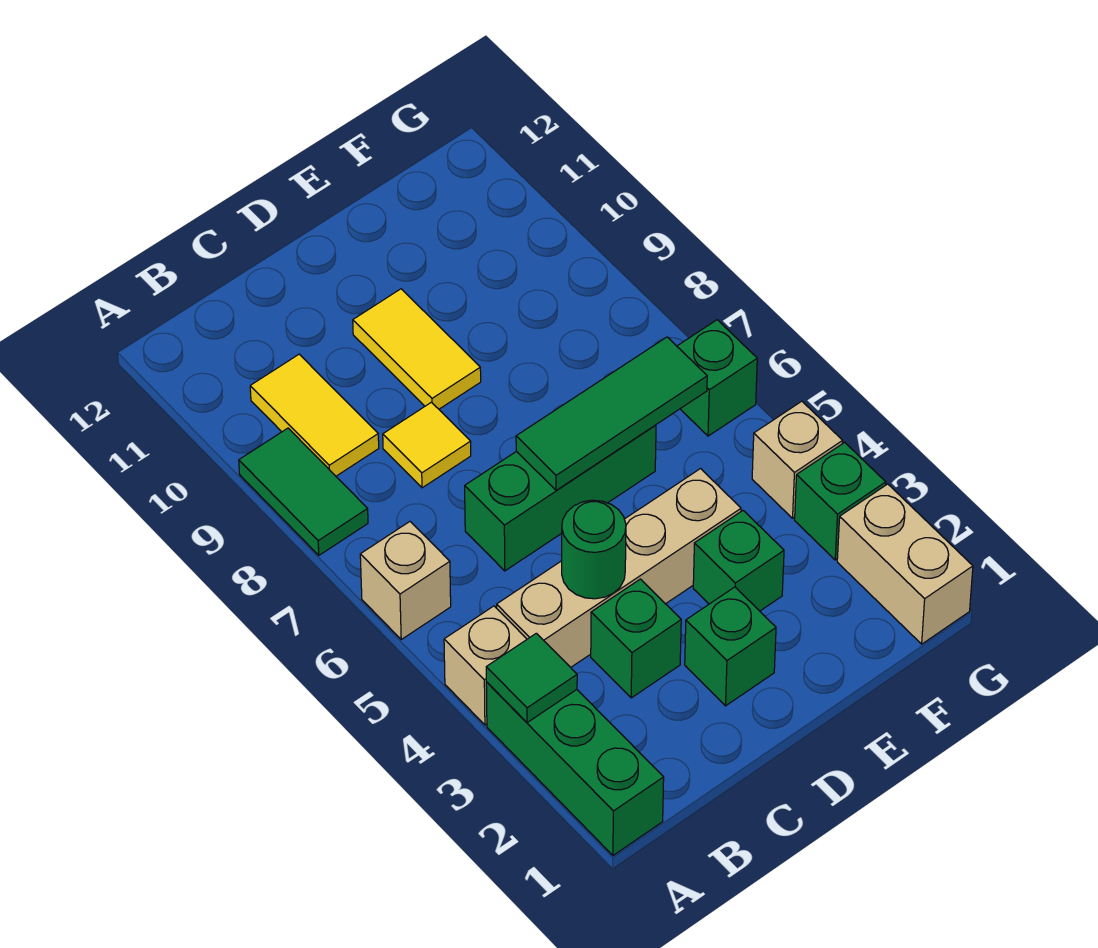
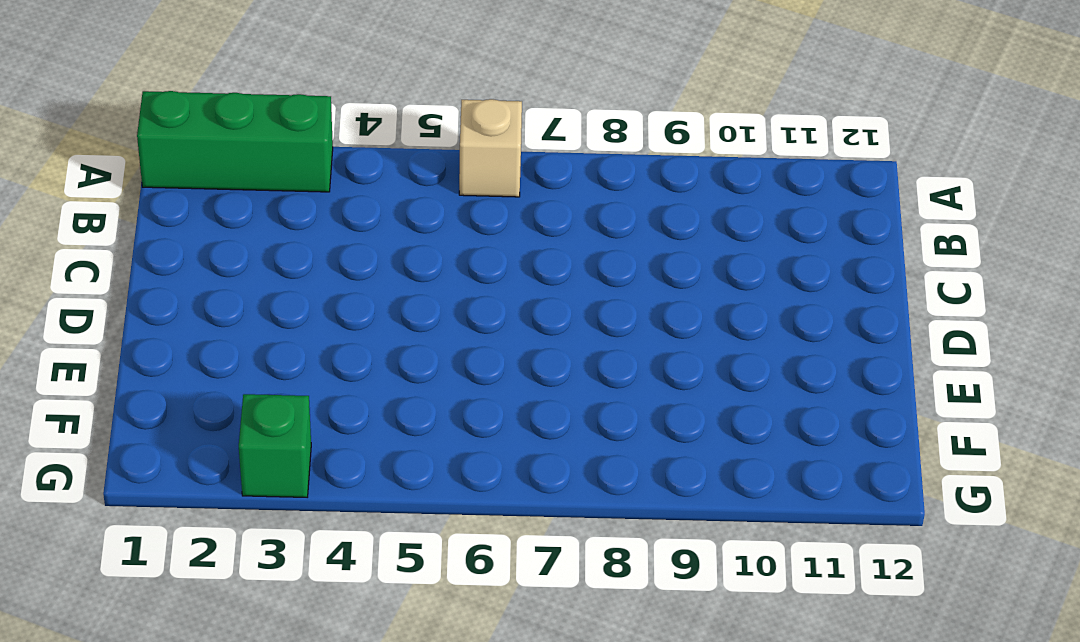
none -> tan 1x1 brick [444,606,527,725]
none -> green 1x2 tile [239,428,368,555]
none -> tan 1x4 brick [497,469,741,667]

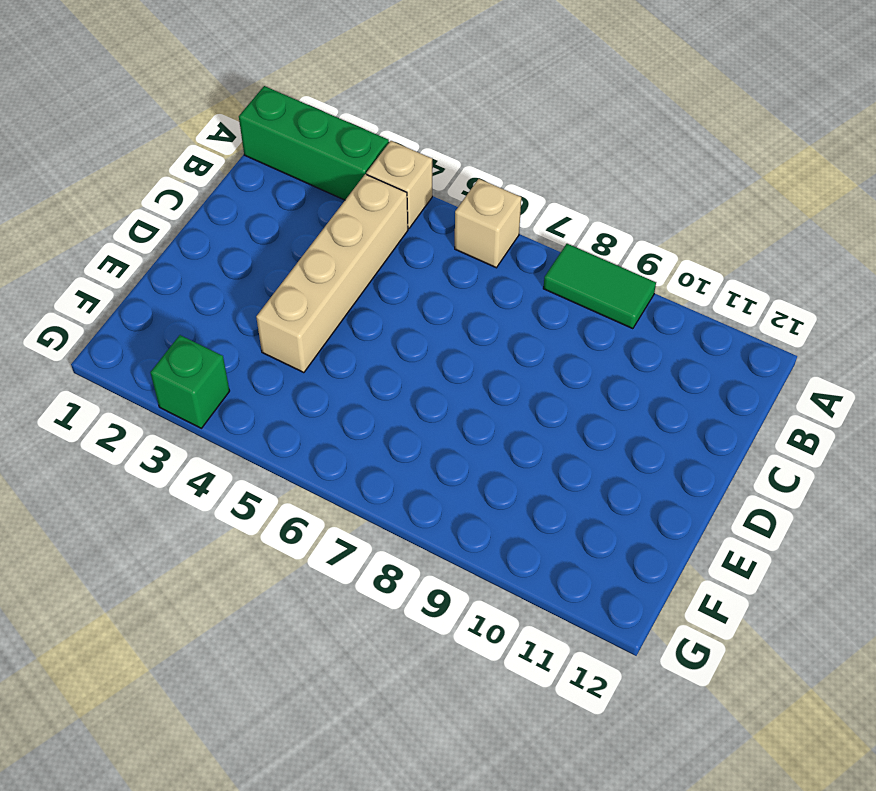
none -> yellow 1x2 tile [250,354,379,476]
none -> green 1x1 brick [591,579,681,698]
none -> green 1x3 brick [465,425,656,571]

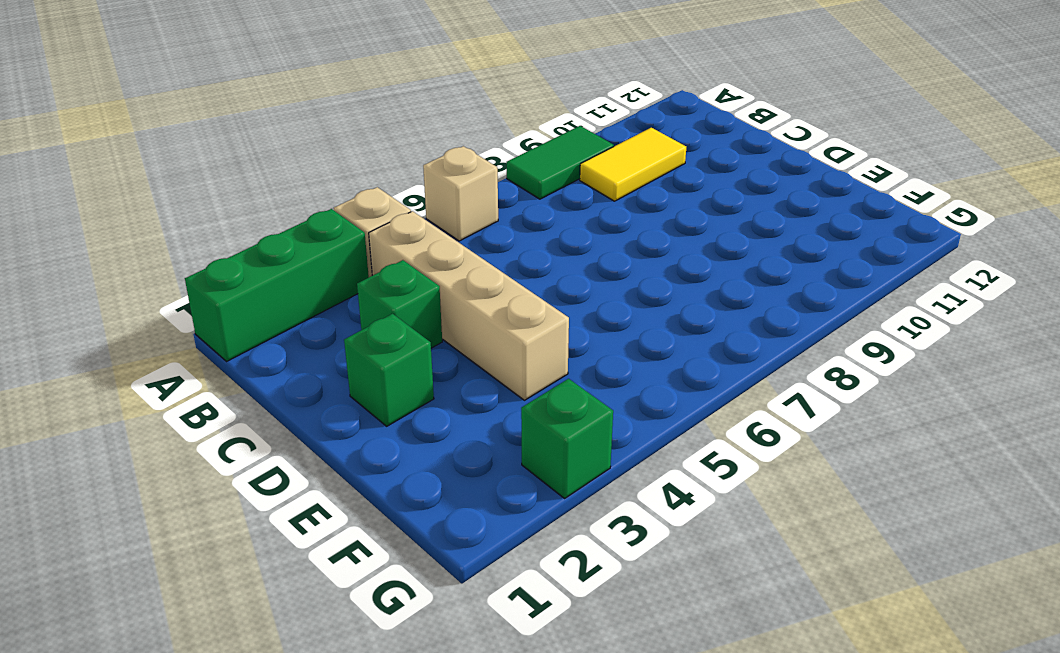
none -> green 1x3 brick [465,425,656,571]
none -> yellow 1x1 tile [383,402,471,488]
none -> yellow 1x2 tile [353,289,481,409]

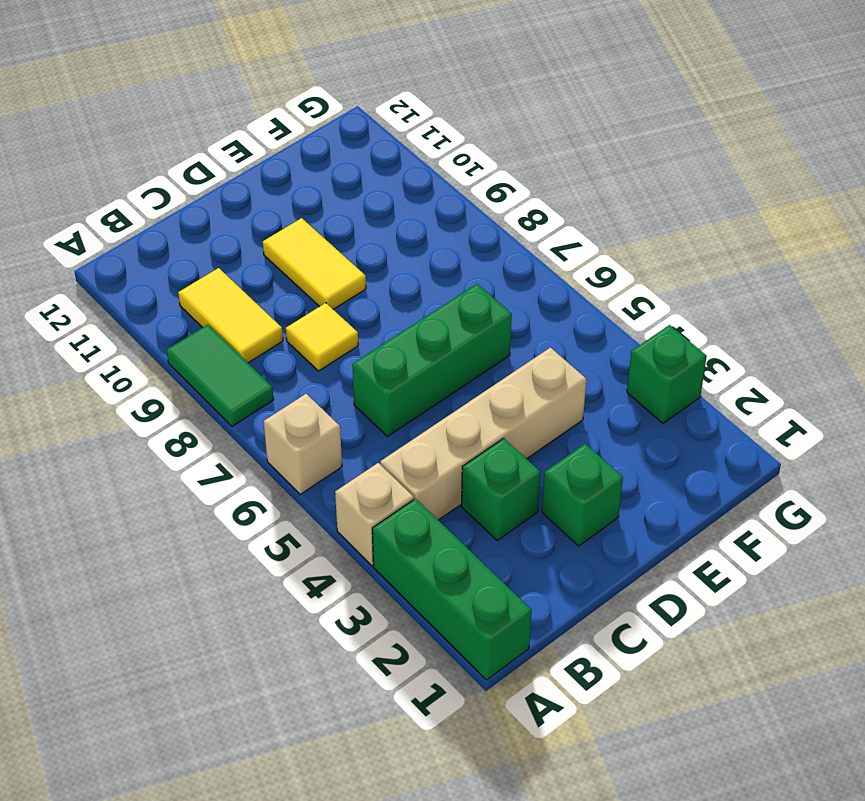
none -> green 1x1 brick [693,511,784,611]
none -> tan 1x2 brick [837,484,973,644]
none -> tan 1x1 brick [752,401,843,518]

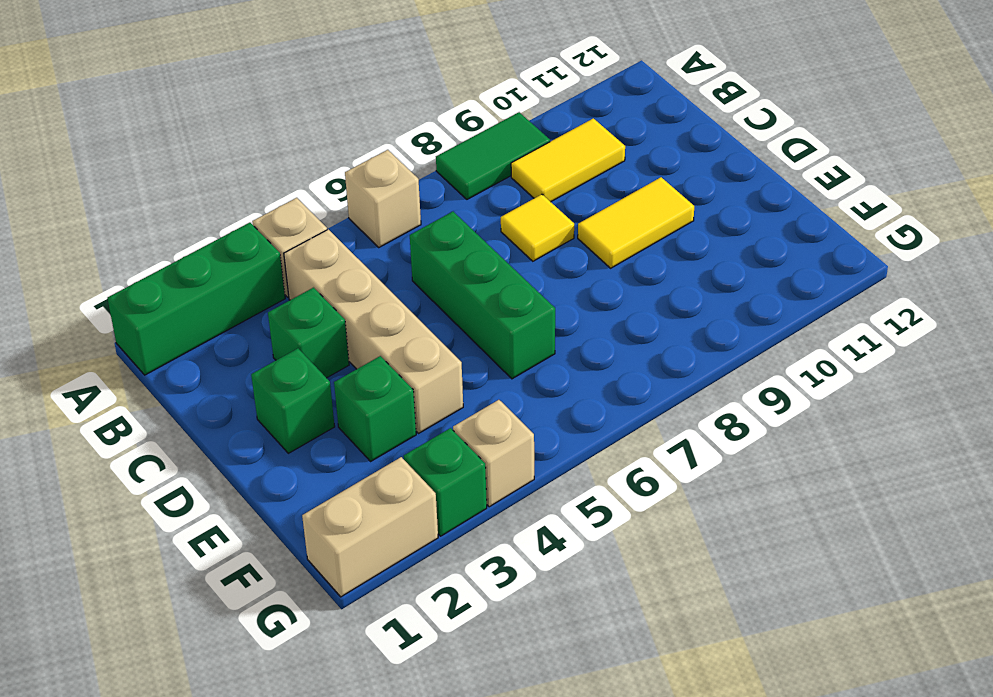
none -> green 1x1 brick [677,320,757,436]
none -> green 1x1 tile [486,633,577,723]
none -> green 1x1 round brick [562,500,626,599]

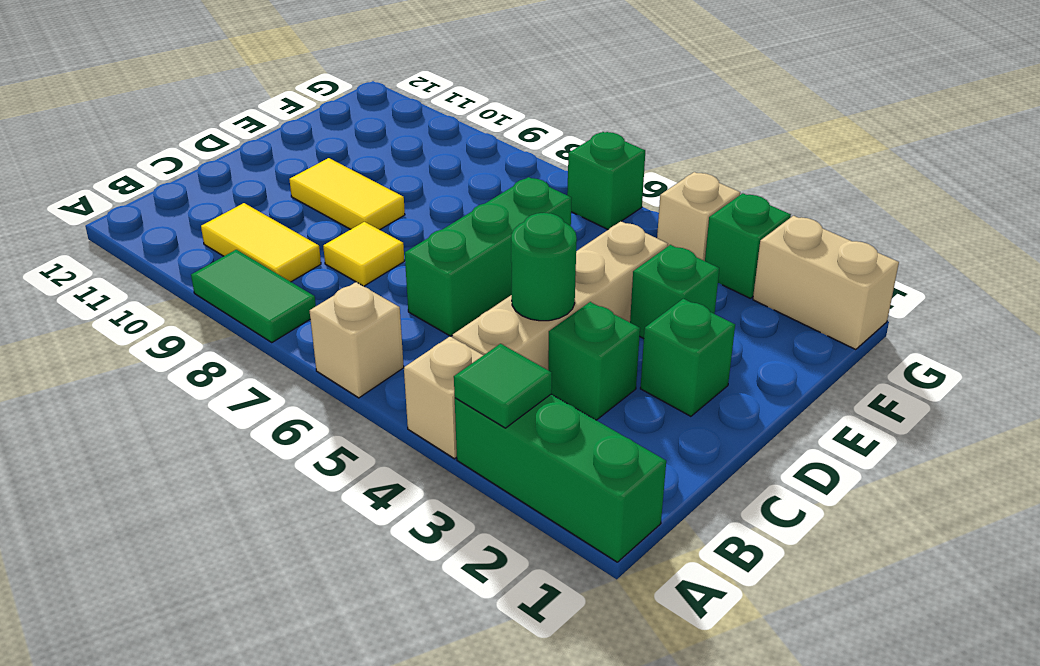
none -> green 1x3 tile [516,337,707,490]

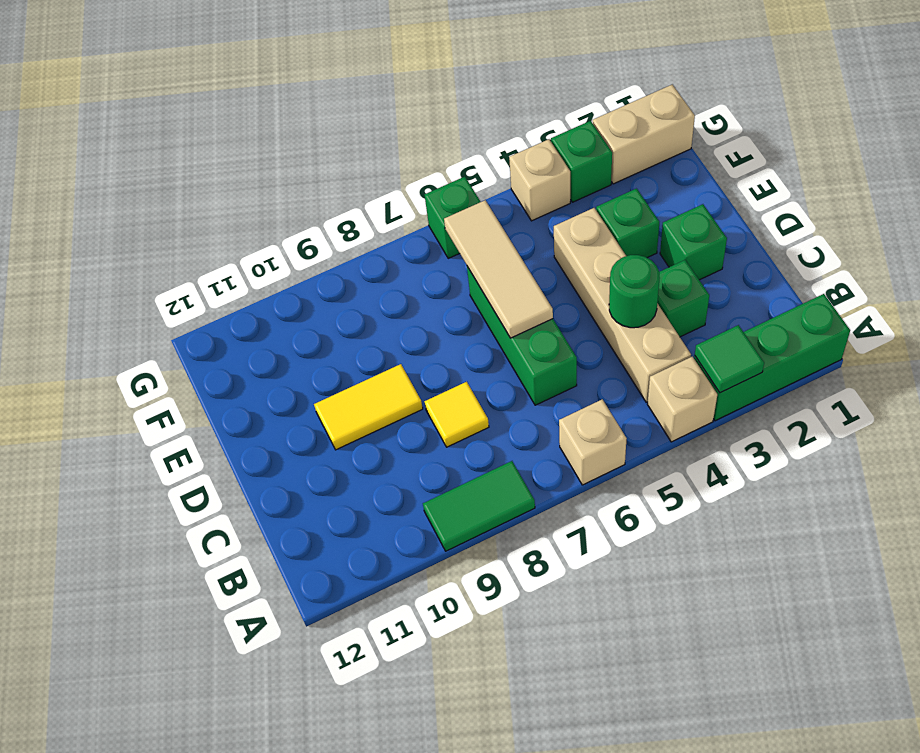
tan 1x3 tile [444,200,553,338] -> green 1x3 tile [516,337,707,490]
none -> yellow 1x2 tile [250,354,379,476]

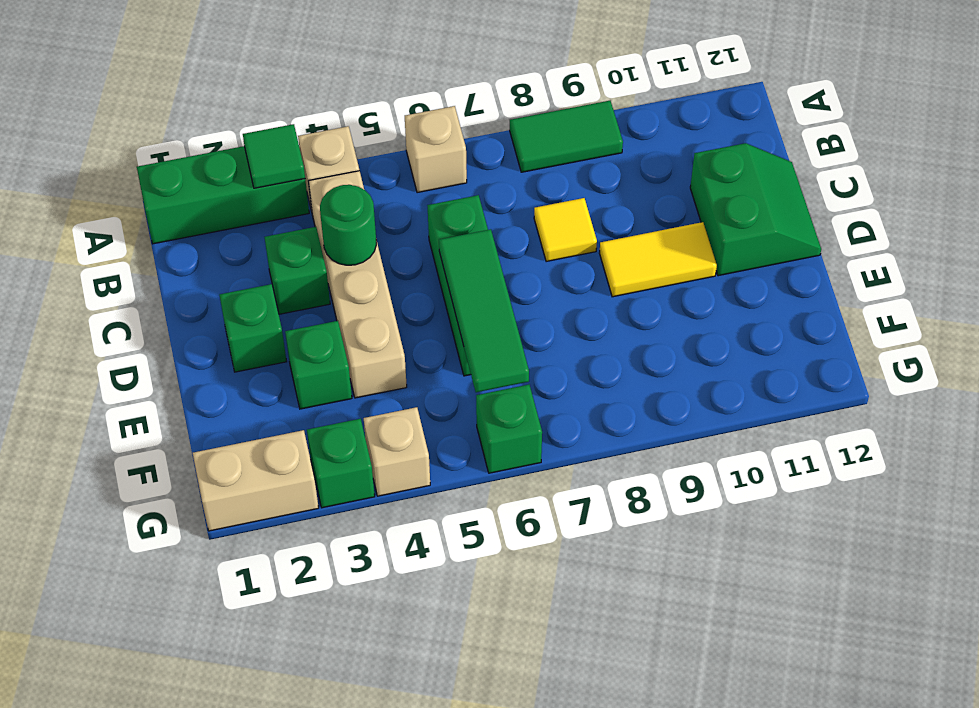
green 2x2 slope [690,143,821,276] -> none
none -> yellow 1x2 tile [250,354,379,476]

